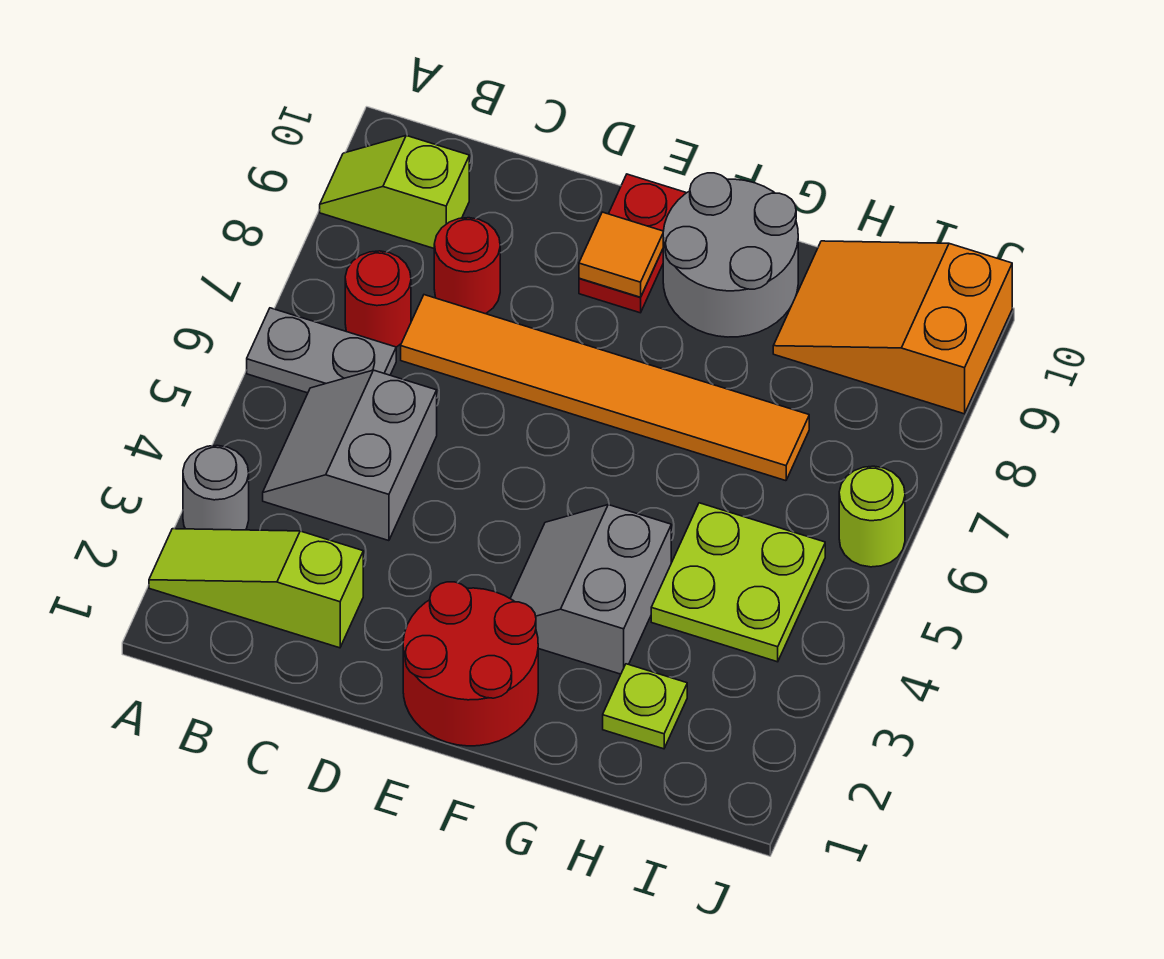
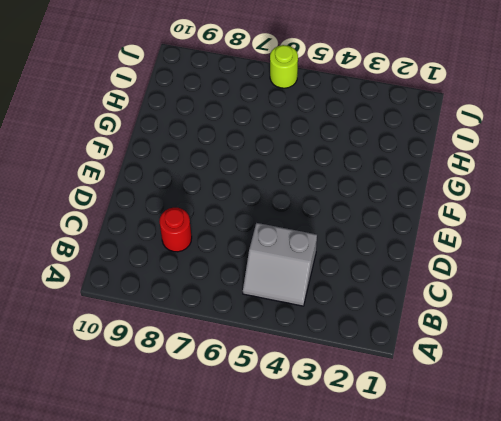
none -> lime 1x3 slope [149,529,363,648]
none -> grey 1x1 round brick [183,445,249,530]
none -> grey 1x2 plate [247,308,396,393]

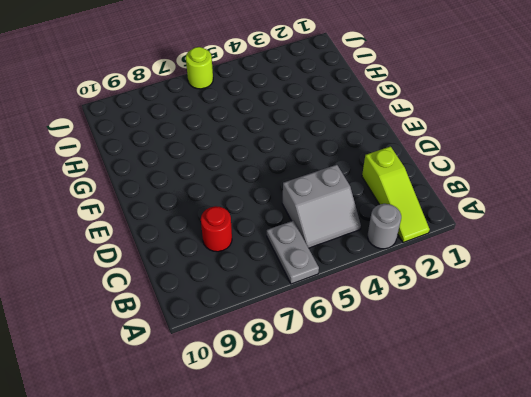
none -> lime 1x2 slope [320,136,469,248]
none -> red 1x1 round brick [345,251,411,347]
none -> orange 1x6 tile [401,295,809,481]

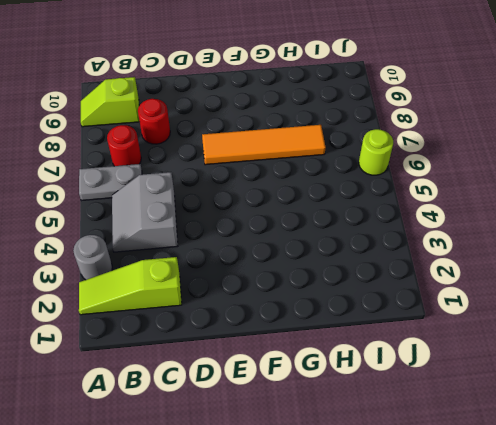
orange 1x4 tile [202,125,326,165] -> orange 1x6 tile [401,295,809,481]
none -> red 2x2 round brick [403,582,538,746]
none -> red 1x2 plate [579,174,686,313]
none -> grey 2x2 slope [510,505,671,674]

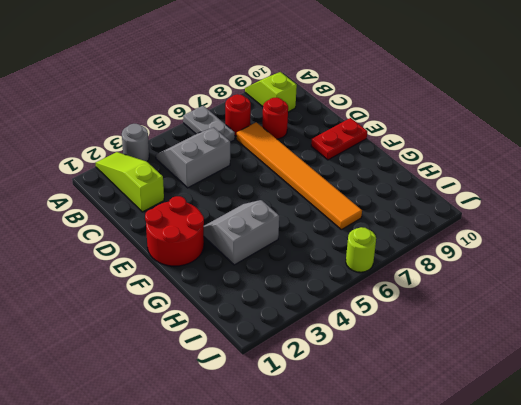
none -> grey 2x2 round brick [663,173,798,337]
none -> lime 1x1 plate [603,664,687,749]
none -> lime 2x2 plate [651,503,825,662]

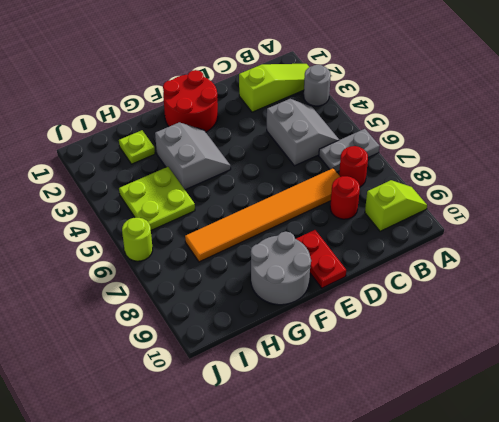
none -> orange 2x3 slope [773,241,1012,414]
none -> orange 1x1 tile [579,212,663,297]

